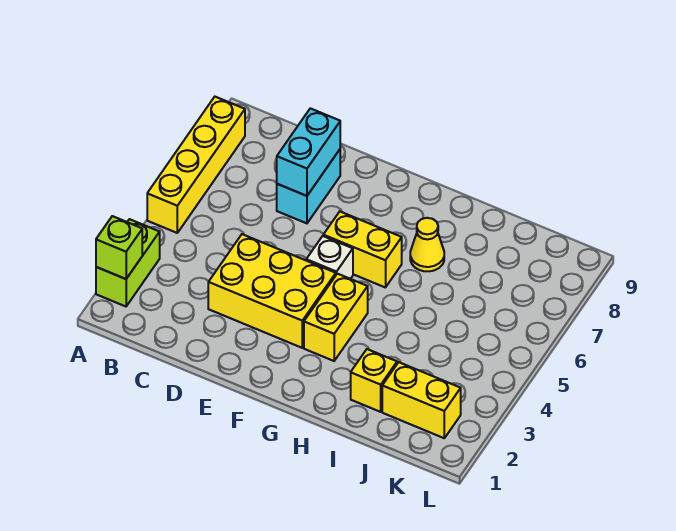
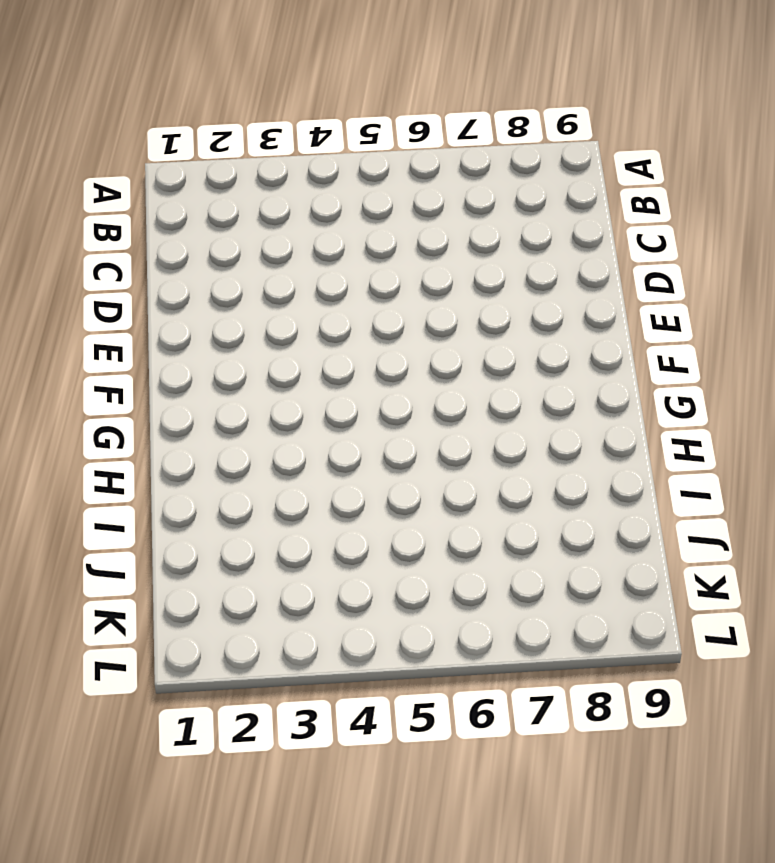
none -> lime 1x2 brick [96,219,160,306]
none -> yellow 1x4 brick [147,97,245,233]
none -> yellow 2x3 brick [208,234,336,348]

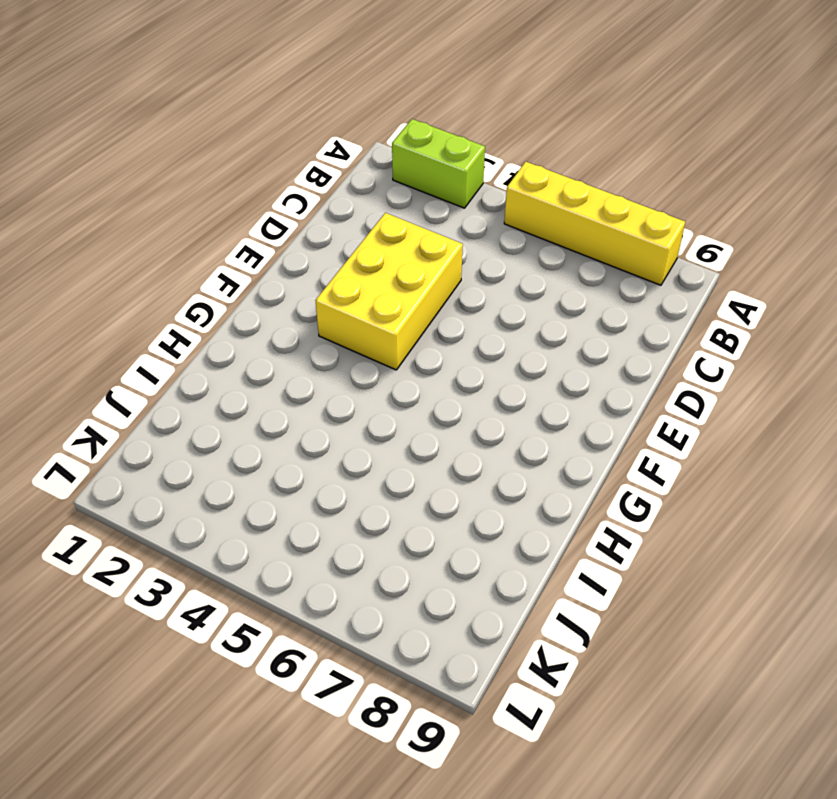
none -> cyan 1x2 brick [277,150,340,223]
none -> white 1x1 brick [306,236,353,279]
none -> yellow 1x2 brick [323,212,402,288]

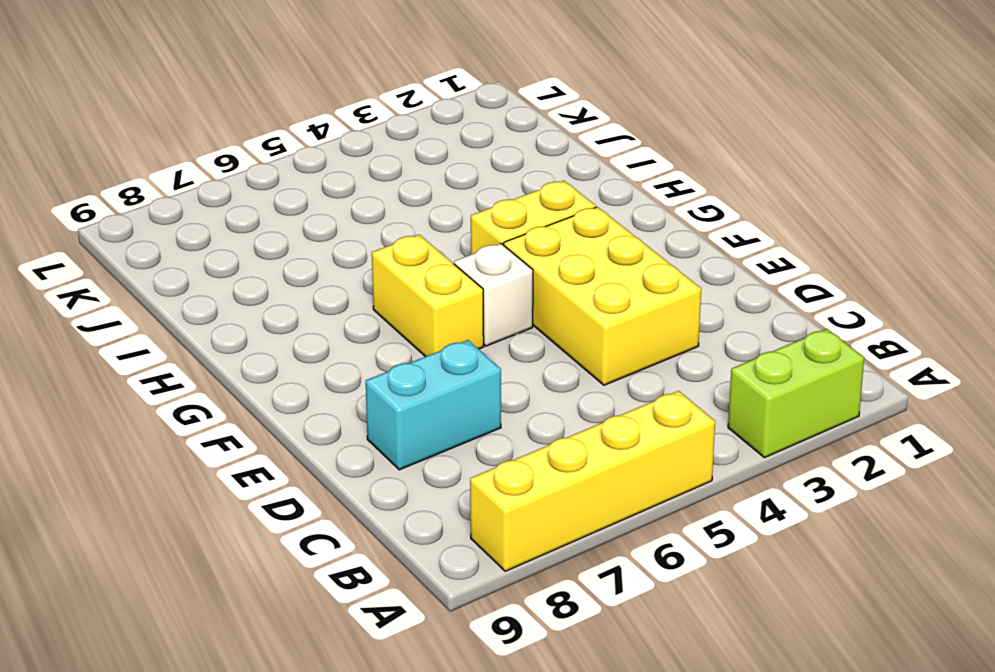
none -> yellow 1x1 cone [410,218,444,271]
none -> yellow 1x1 brick [351,349,397,412]
none -> yellow 1x2 brick [382,362,461,438]

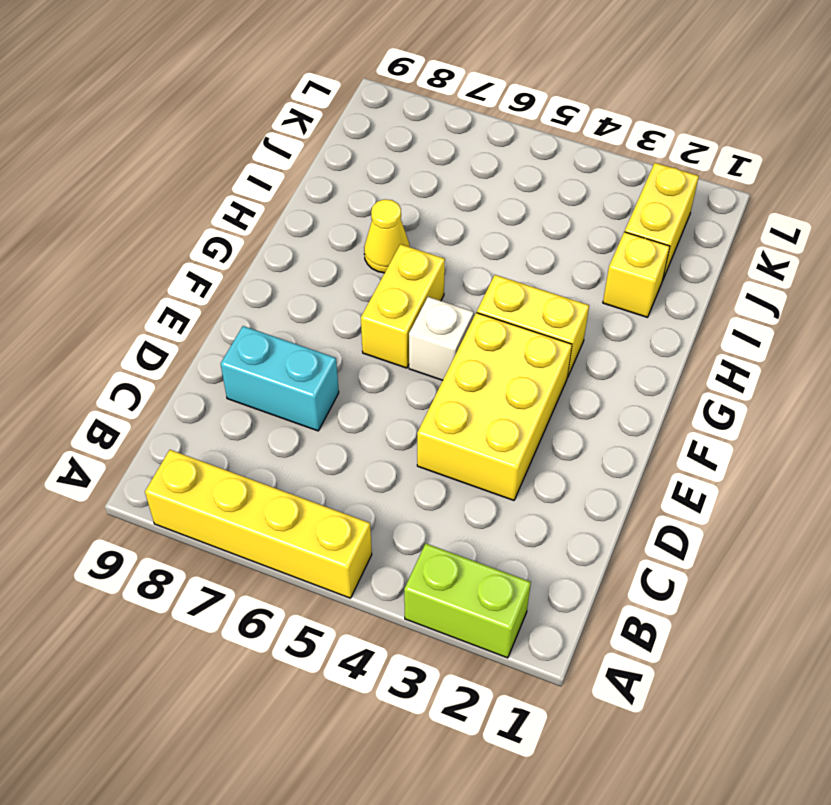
none -> lime 1x1 brick [96,216,142,279]
none -> cyan 1x2 brick [277,108,340,196]

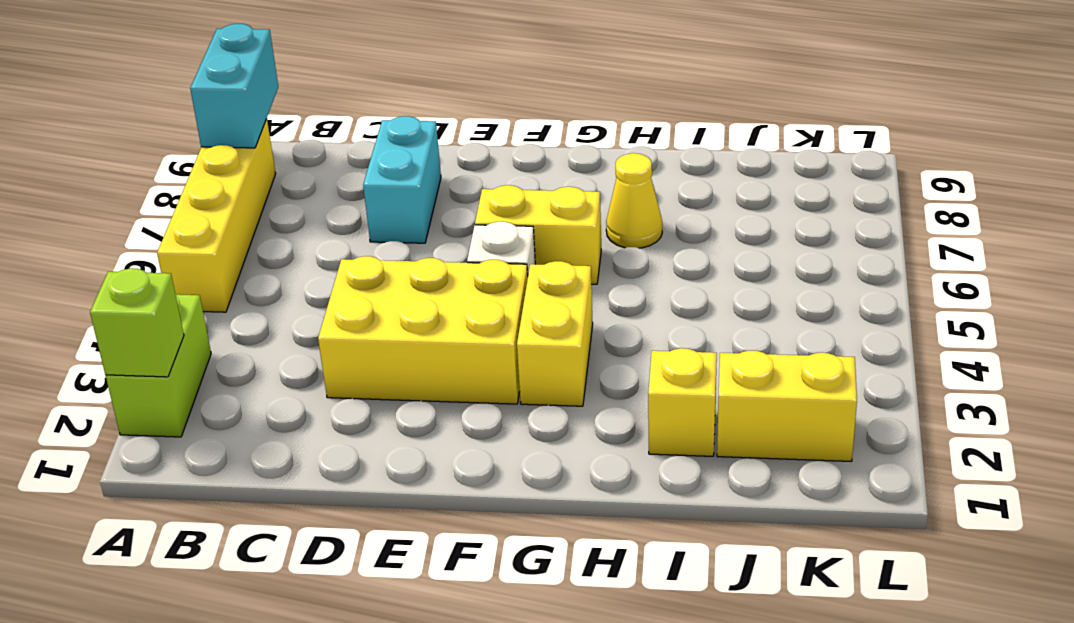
cyan 1x2 brick [190,24,278,148] -> cyan 1x2 brick moved to [277,108,340,196]

